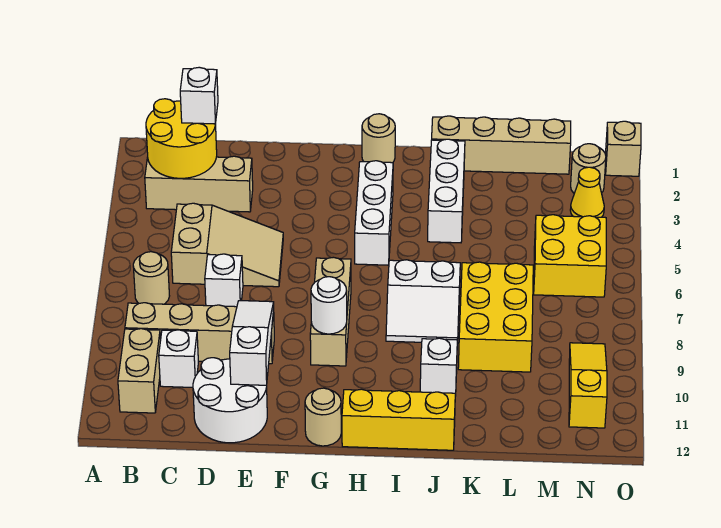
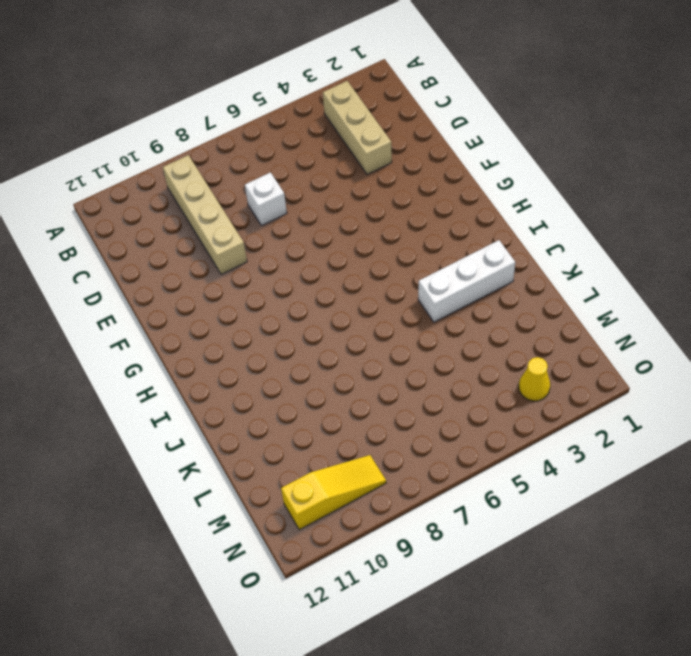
none -> tan 1x1 round brick [133,252,169,304]
none -> tan 1x2 brick [118,329,161,413]
none -> tan 2x3 slope [171,203,283,287]

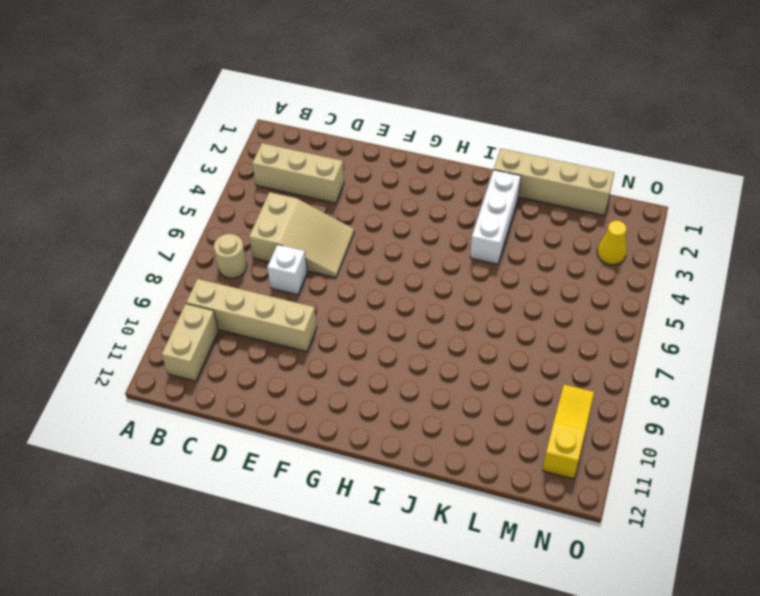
none -> white 1x1 brick [159,330,198,387]
none -> white 2x2 round brick [193,358,267,443]
none -> tan 1x3 brick [310,257,351,366]

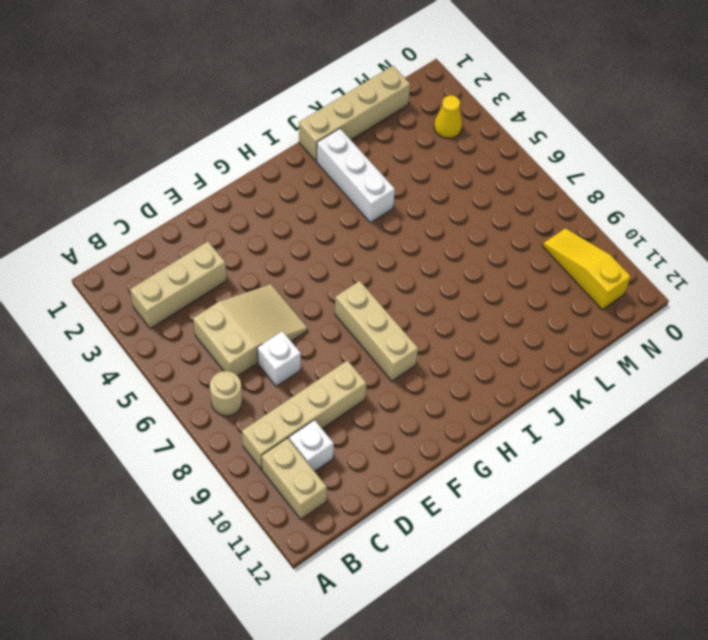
none -> white 2x2 round brick [193,358,267,443]
none -> tan 1x1 round brick [305,388,341,446]
none -> tan 1x1 round brick [362,114,395,163]

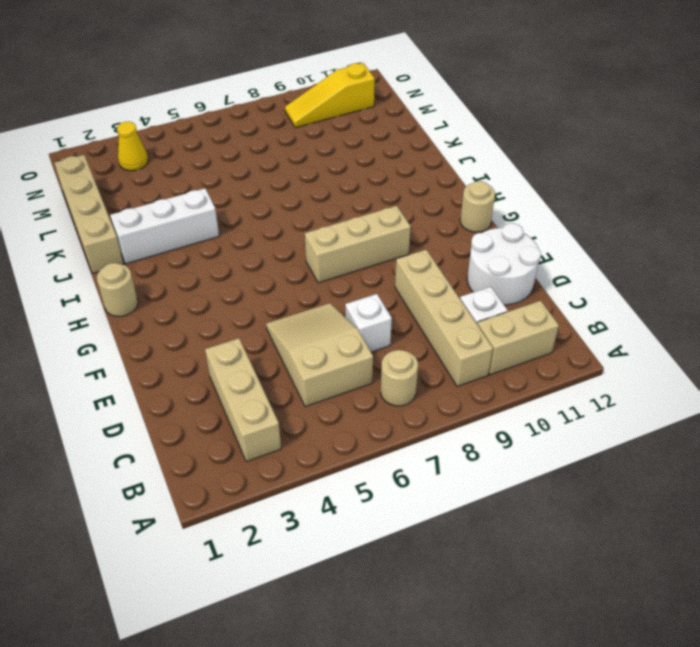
none -> white 1x3 brick [355,161,393,265]
none -> yellow 1x3 brick [342,389,455,450]
none -> white 2x2 slope [386,260,460,343]

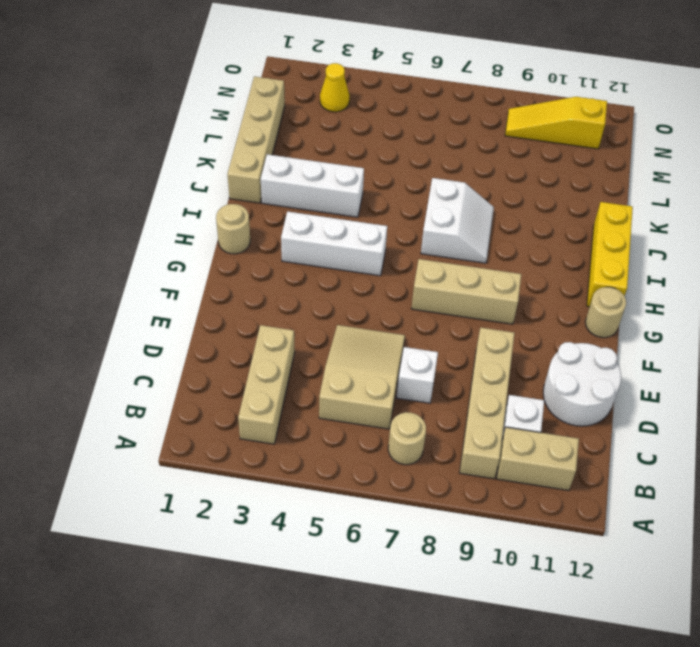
none -> white 1x1 brick [420,338,457,396]
none -> yellow 2x3 brick [458,262,533,372]
none -> yellow 2x2 brick [534,215,606,297]

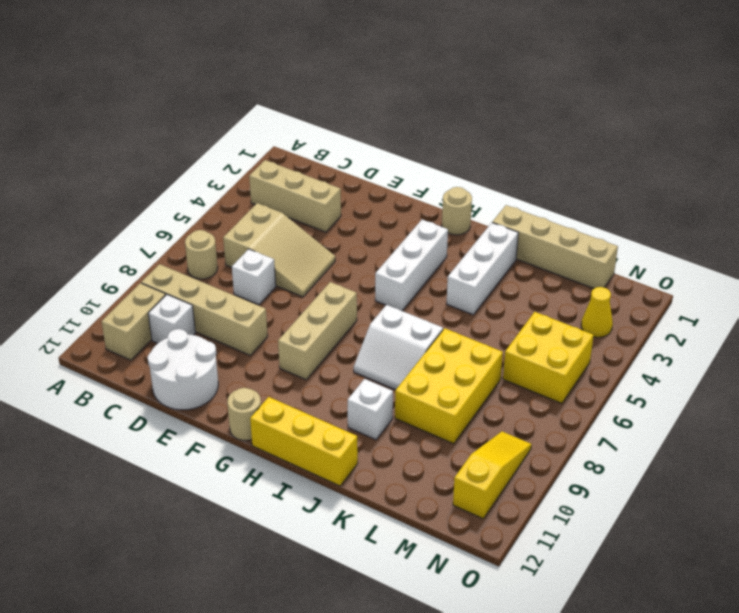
none -> tan 1x1 round brick [571,144,606,193]
none -> tan 1x1 brick [606,121,641,176]
none -> yellow 2x2 round brick [146,99,217,178]

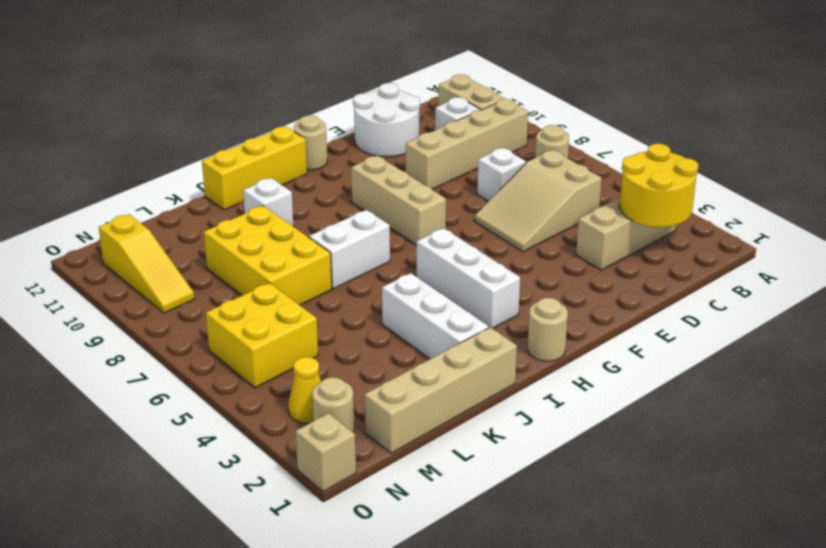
none -> white 1x3 slope [230,301,274,385]
none -> white 1x1 round brick [311,277,347,334]
none -> white 1x1 brick [180,67,218,124]

